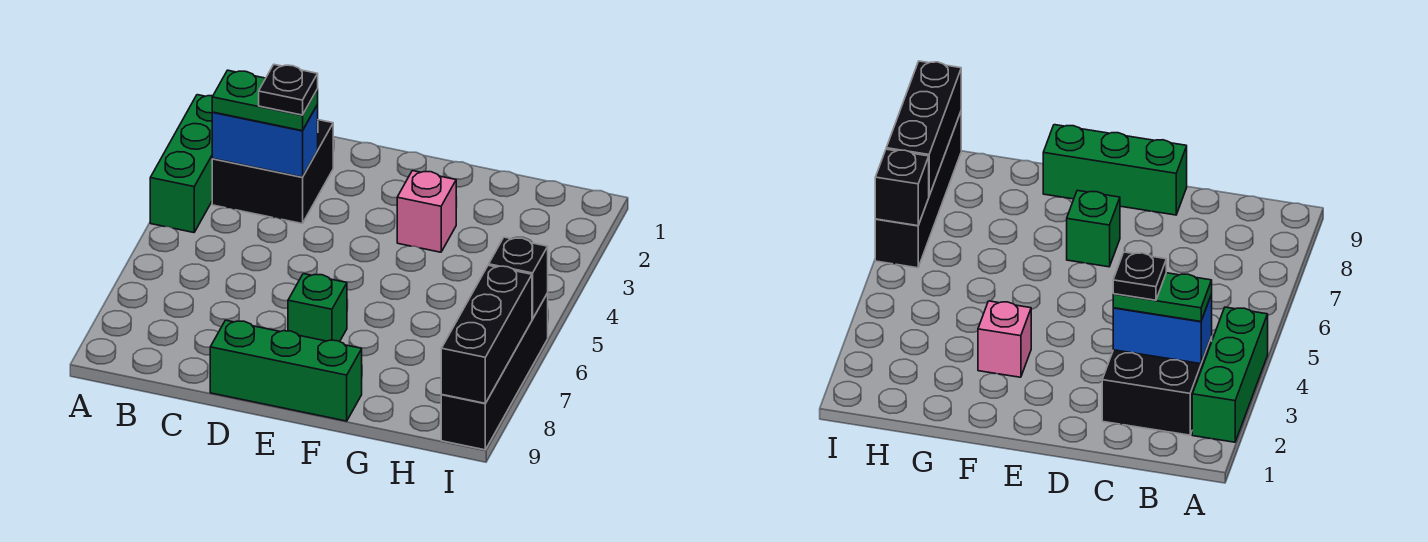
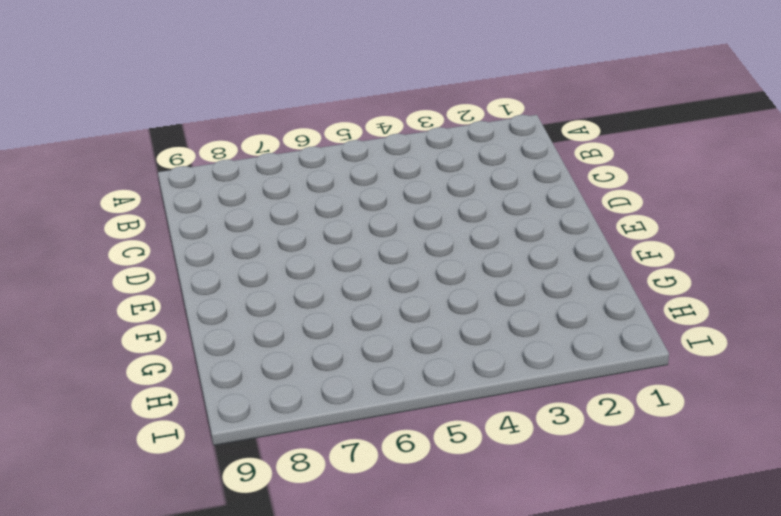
none -> green 1x3 brick [150,95,213,233]
none -> black 2x2 brick [212,120,333,224]

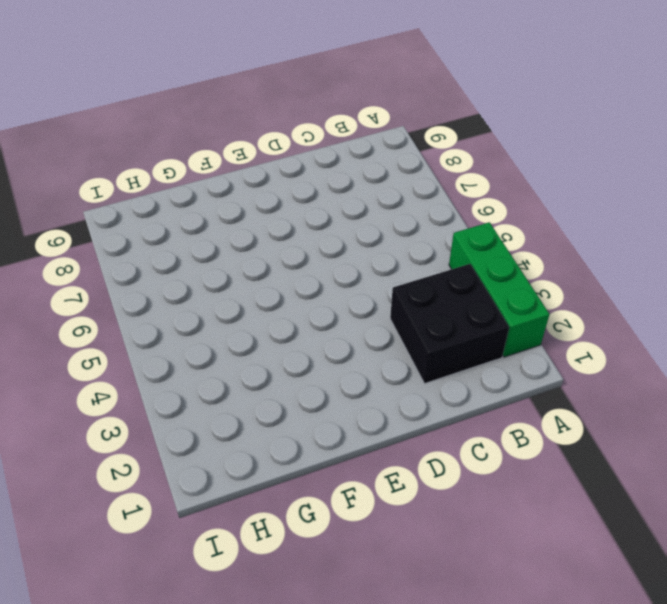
none -> green 1x3 brick [210,320,362,421]
none -> green 1x1 brick [288,274,347,342]

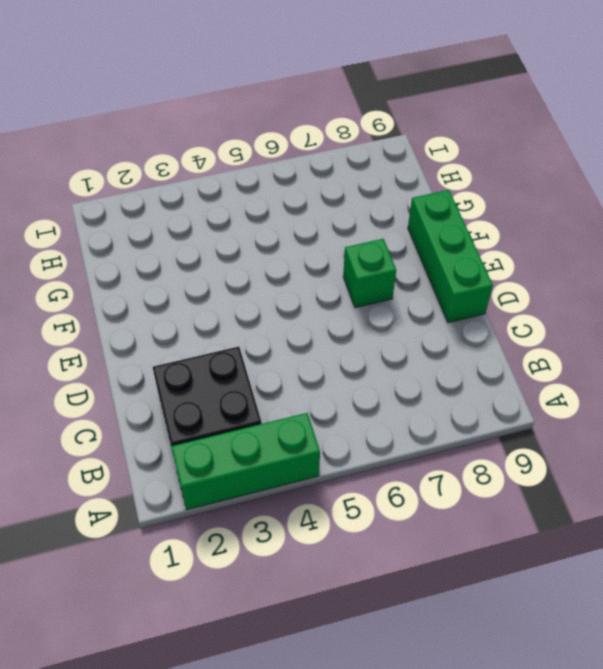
none -> pink 1x1 brick [397,171,456,252]
none -> black 1x4 brick [441,293,548,450]

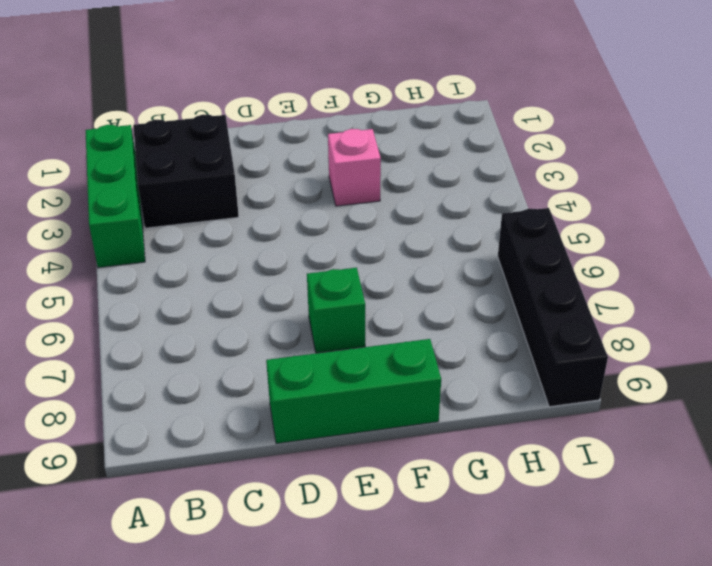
none -> blue 1x2 brick [212,105,318,177]
none -> black 1x1 brick [489,237,548,319]

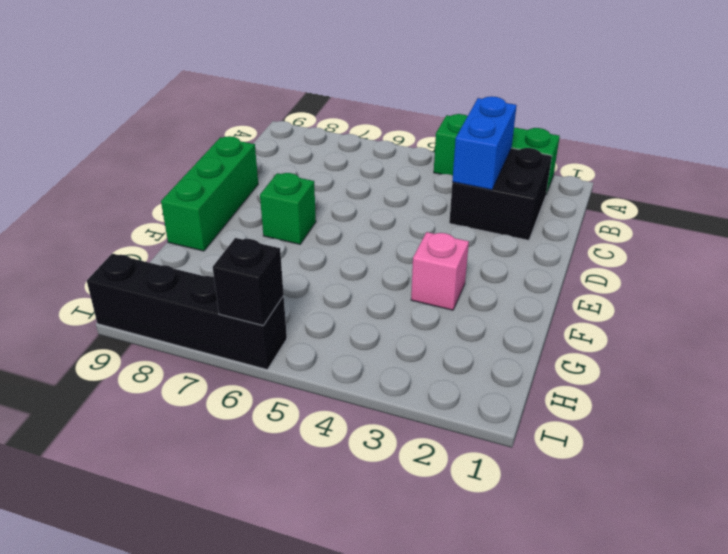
none -> black 1x3 brick [441,265,532,403]
none -> green 1x2 plate [212,70,318,131]

